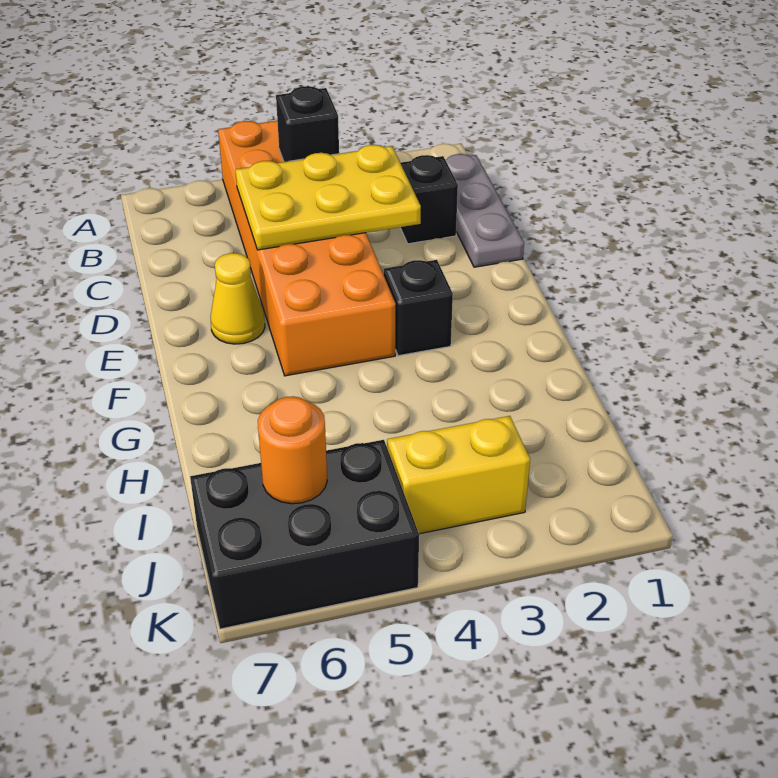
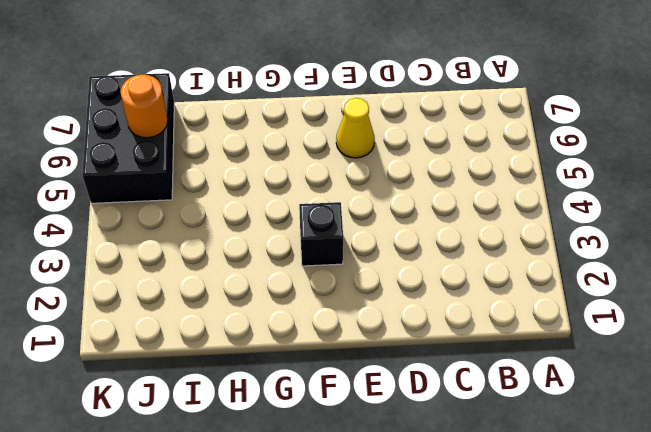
none -> orange 2x6 brick [218,121,396,376]
none -> grey 1x3 plate [446,154,524,267]

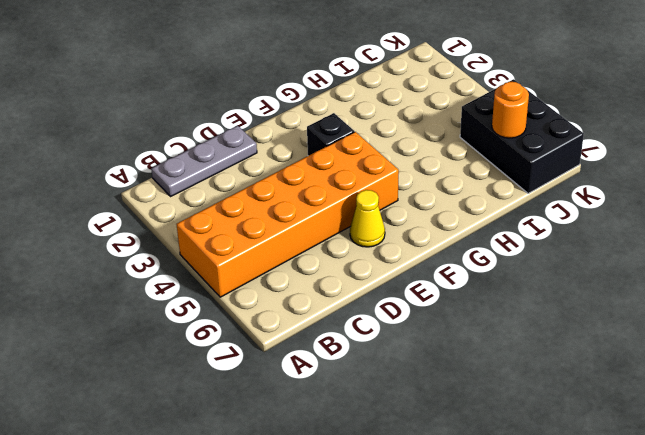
none -> black 1x1 brick [400,155,458,244]
none -> yellow 1x2 brick [387,416,530,534]

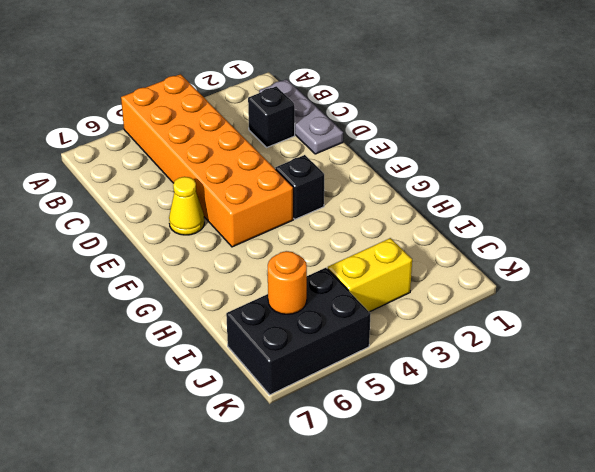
none -> black 1x1 brick [276,86,339,162]
none -> yellow 2x3 plate [236,145,421,250]

